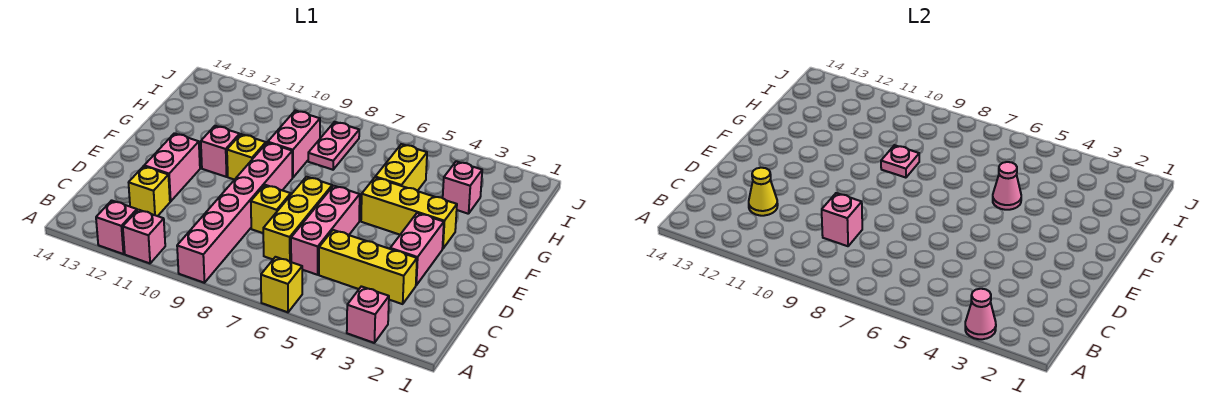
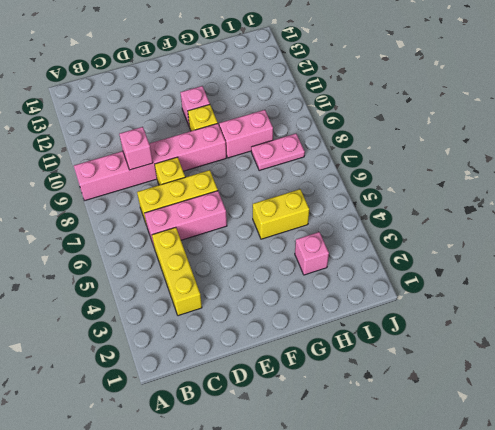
none -> pink 1x1 brick [347,286,389,343]
none -> yellow 1x1 brick [261,257,302,312]
none -> pink 1x1 brick [123,210,165,263]

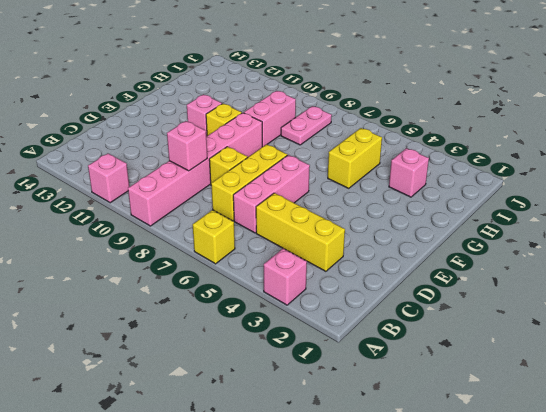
none -> pink 1x1 brick [96,200,137,254]
none -> yellow 1x1 brick [129,166,170,216]
none -> pink 1x2 brick [390,213,444,285]

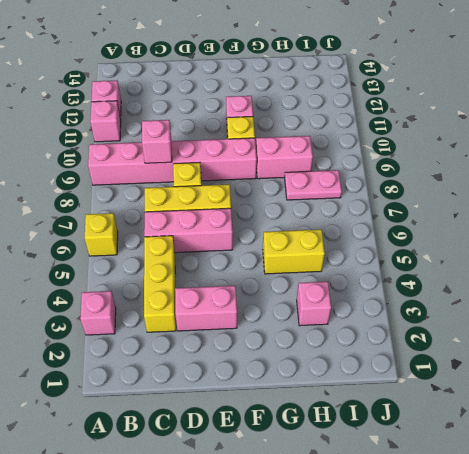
none -> yellow 1x1 brick [129,166,170,216]
none -> pink 1x2 brick [144,133,200,202]
none -> yellow 1x3 brick [361,178,457,249]

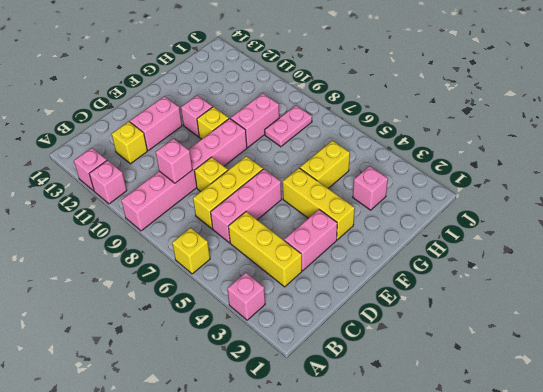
none -> pink 1x1 cone [965,289,996,339]
none -> yellow 1x1 cone [749,168,778,216]
none -> pink 1x1 cone [993,162,1021,210]

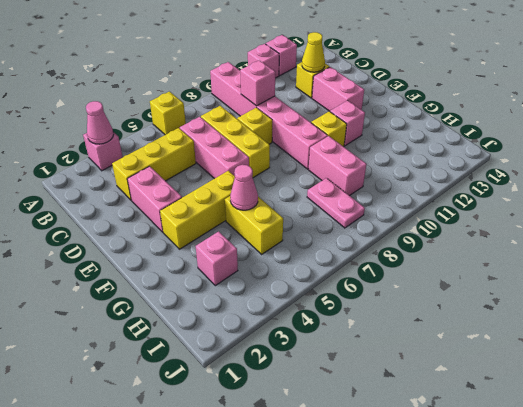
none -> pink 1x1 plate [881,145,919,178]

